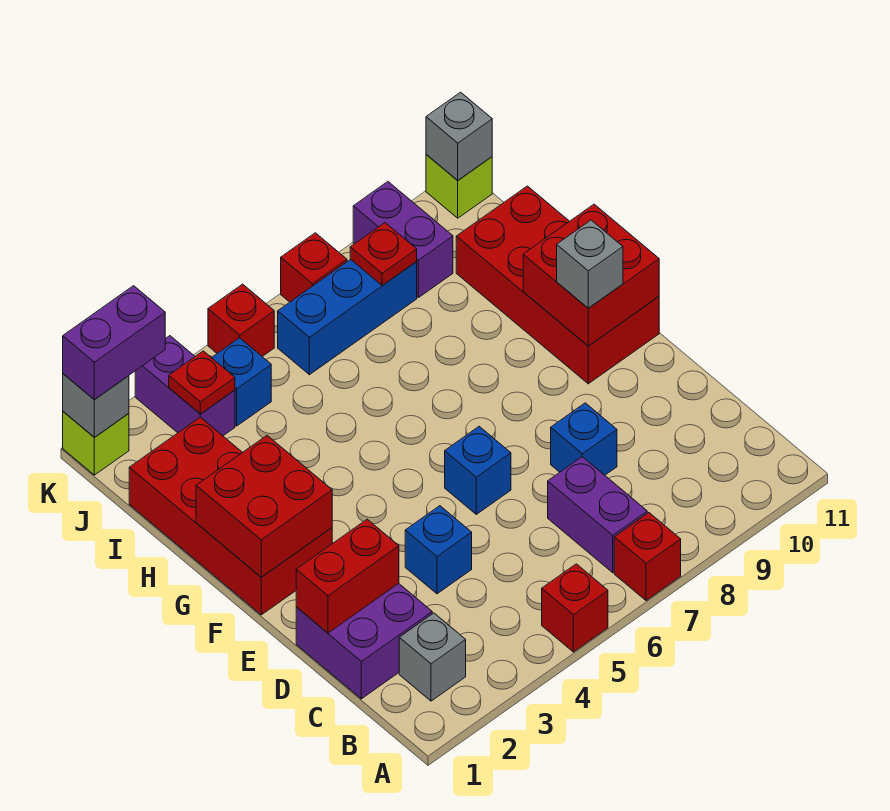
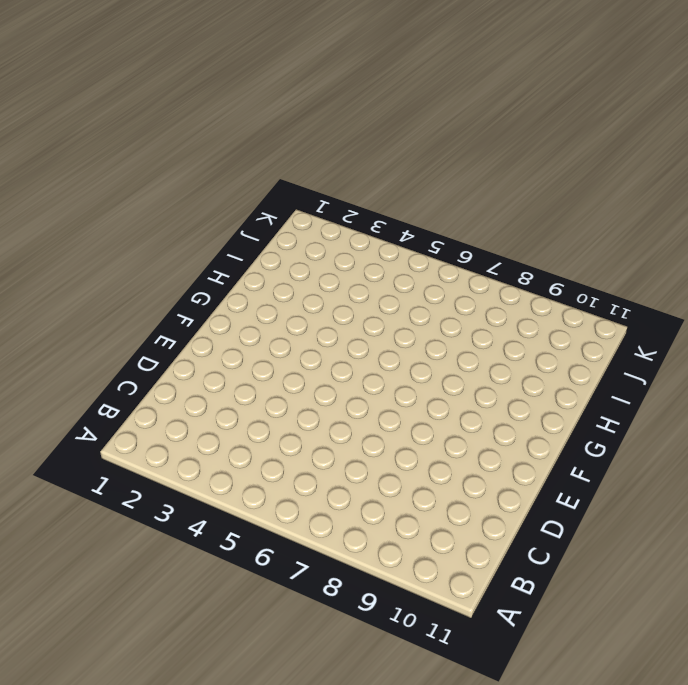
none -> red 1x1 brick [542,564,608,652]
none -> red 1x1 brick [614,513,681,601]
none -> grey 1x1 brick [399,613,466,701]

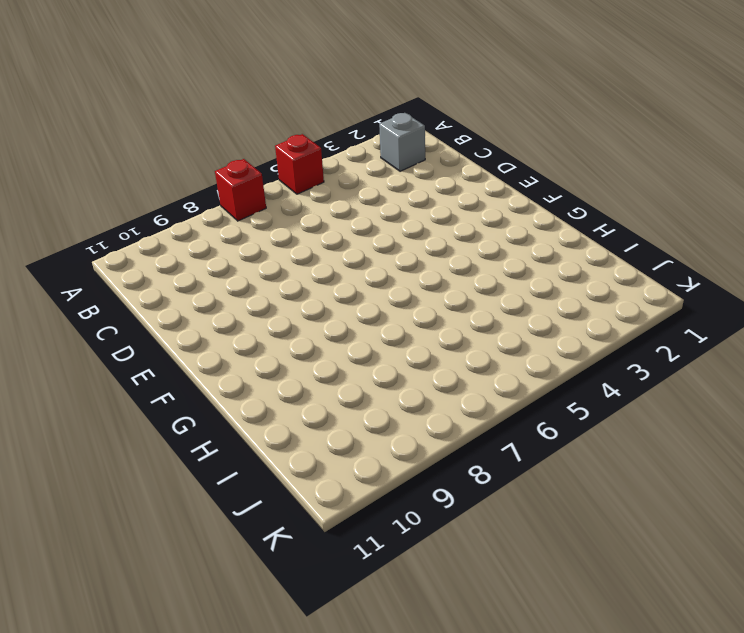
none -> purple 1x2 brick [548,457,647,573]
none -> purple 2x2 brick [296,583,432,699]
none -> blue 1x1 brick [405,506,472,594]

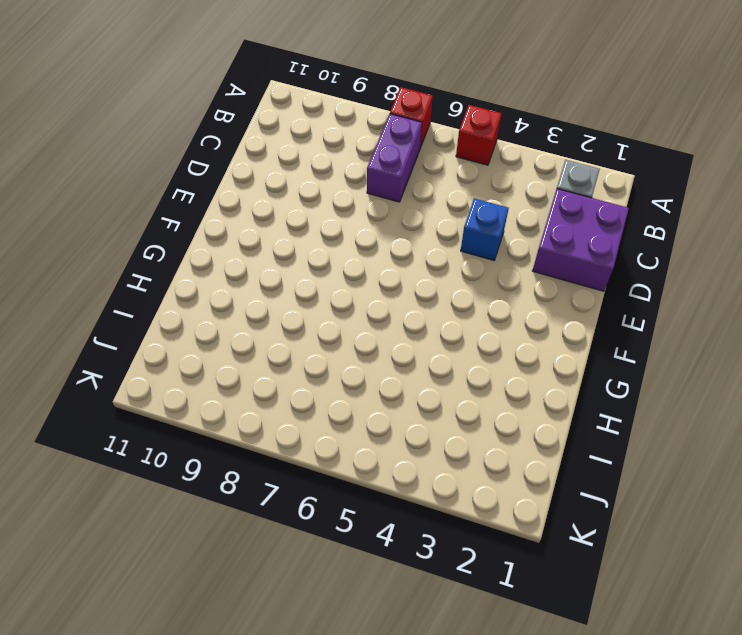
none -> blue 1x1 brick [551,403,617,475]
none -> blue 1x1 brick [445,426,511,514]
none -> red 2x4 brick [129,417,332,615]

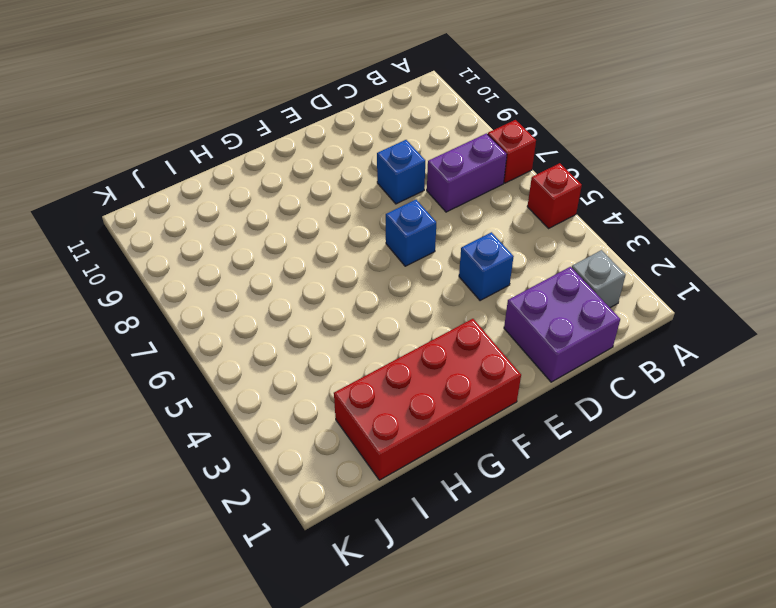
none -> red 2x4 brick [456,186,659,384]
none -> purple 1x2 brick [135,336,235,436]
none -> blue 1x1 brick [212,338,271,426]

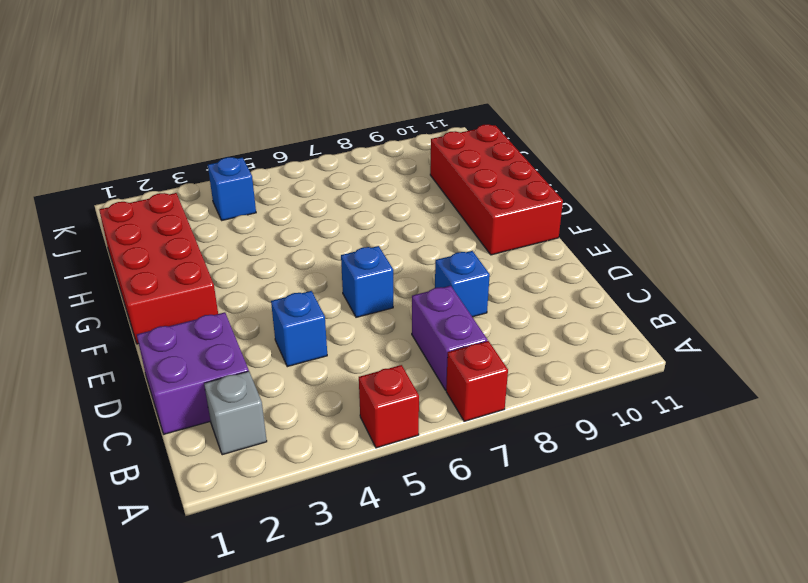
none -> purple 1x2 brick [135,336,235,436]
none -> blue 1x3 brick [278,259,417,375]
none -> purple 1x2 brick [353,182,453,298]

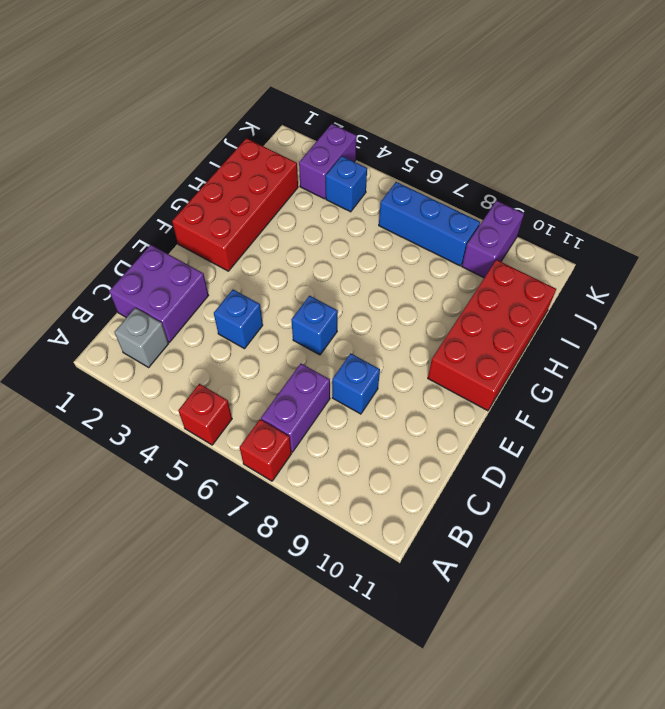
none -> lime 1x1 brick [63,412,129,475]
none -> red 1x1 brick [208,284,274,357]
none -> red 1x1 brick [281,233,347,302]

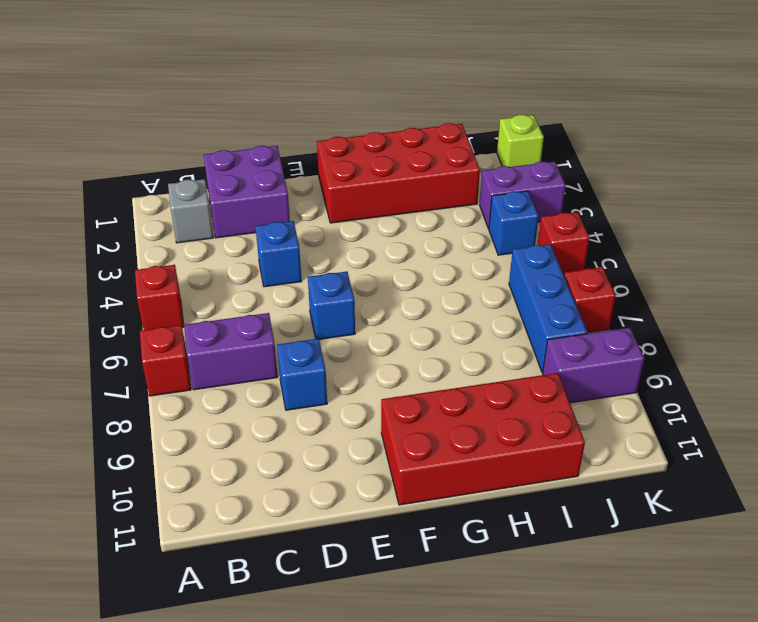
none -> lime 1x1 brick [426,155,492,218]
none -> red 1x2 brick [296,519,399,633]
none -> red 2x2 brick [196,436,332,577]

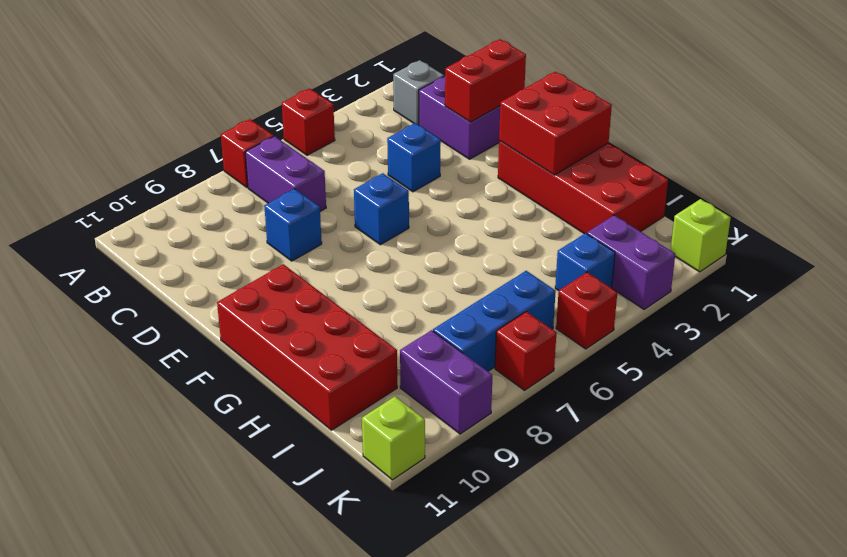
none -> red 2x2 brick [523,204,659,346]
none -> red 1x1 plate [169,351,235,414]
none -> red 1x1 plate [350,223,417,286]

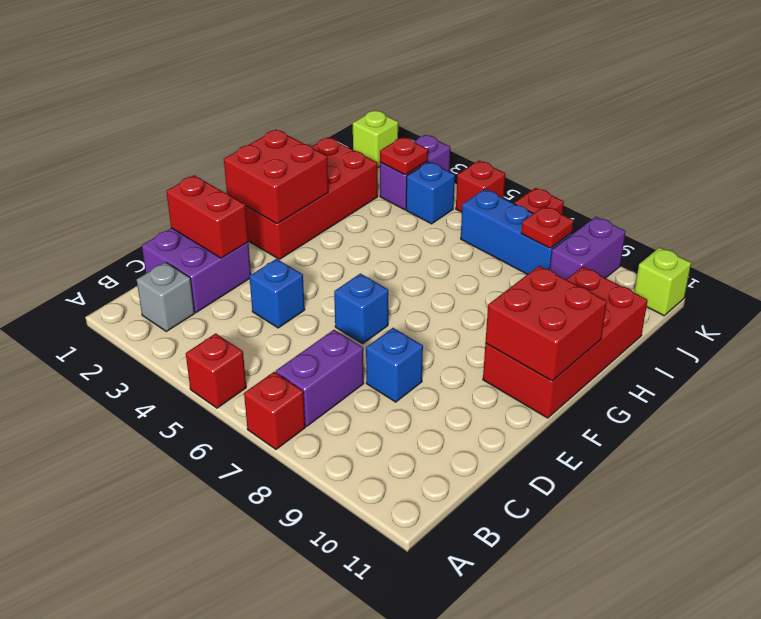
none -> grey 1x1 brick [63,374,129,437]
none -> grey 1x1 brick [426,92,492,180]
none -> grey 1x1 brick [557,220,623,308]

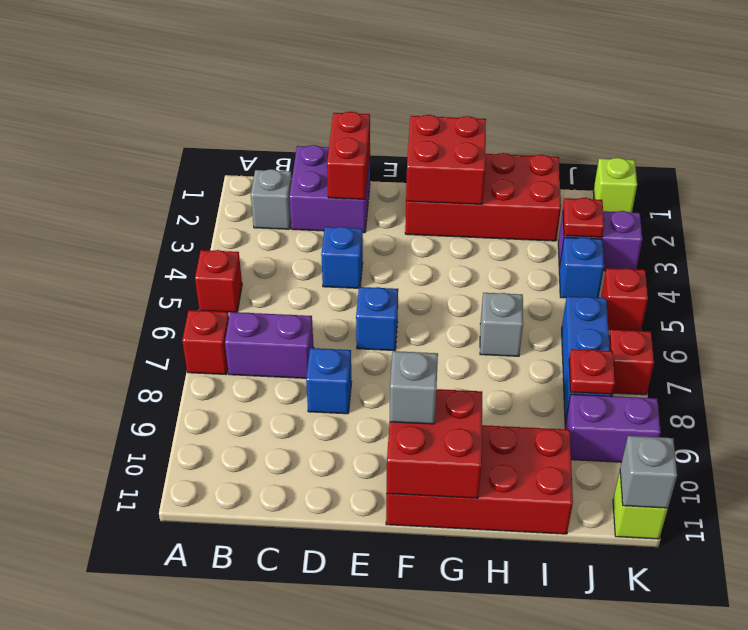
grey 1x1 brick [480,293,523,356] -> grey 1x1 brick moved to [63,374,129,437]
none -> purple 1x2 brick [63,286,165,400]

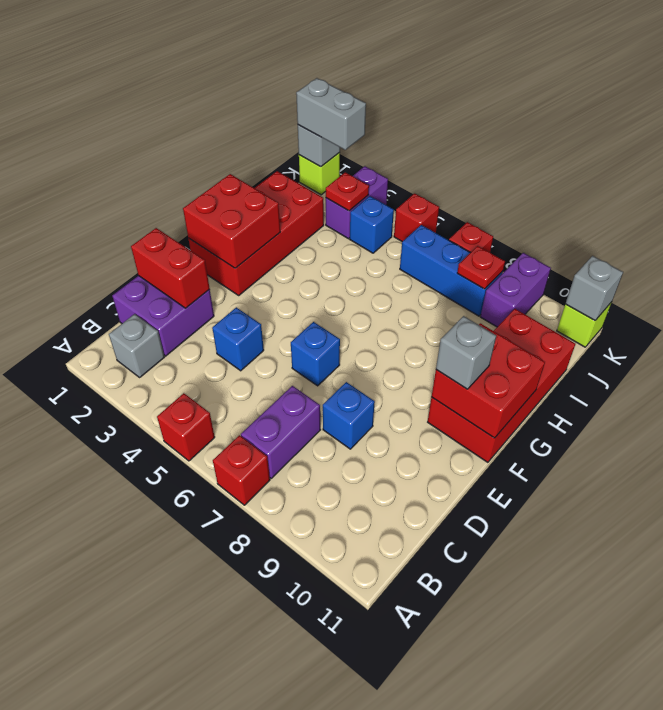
grey 1x2 brick [296,78,366,150] -> purple 1x2 brick [63,286,165,400]

